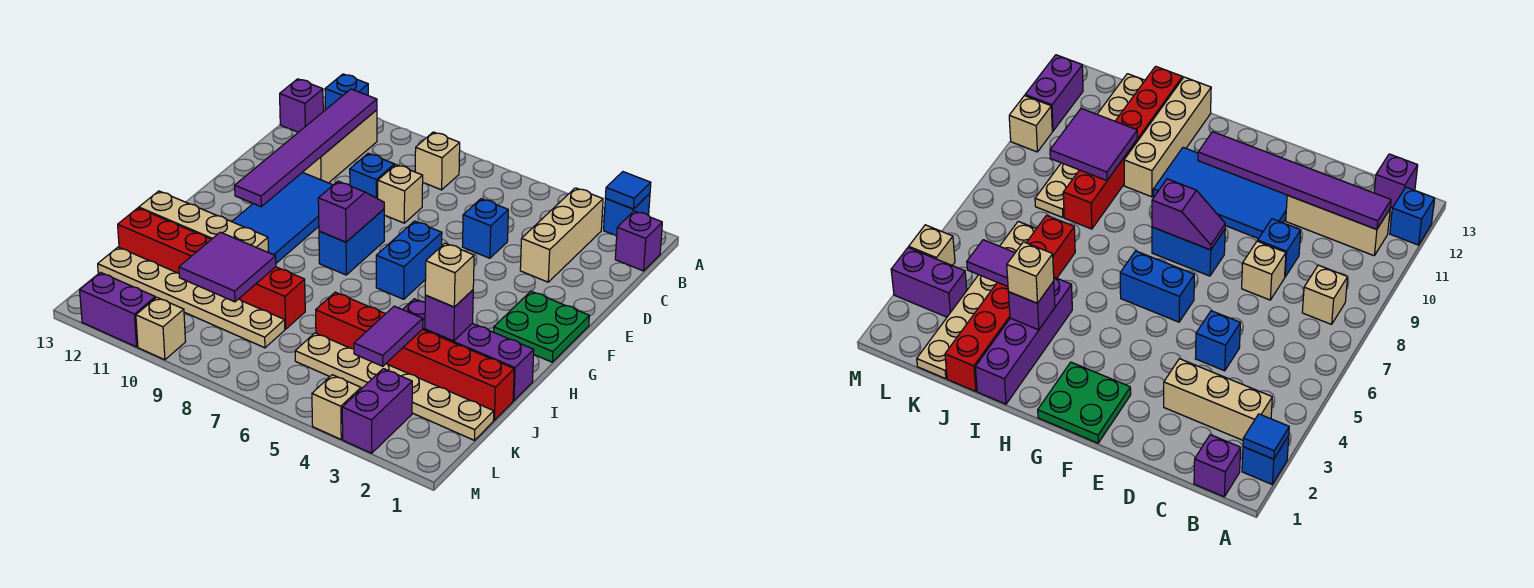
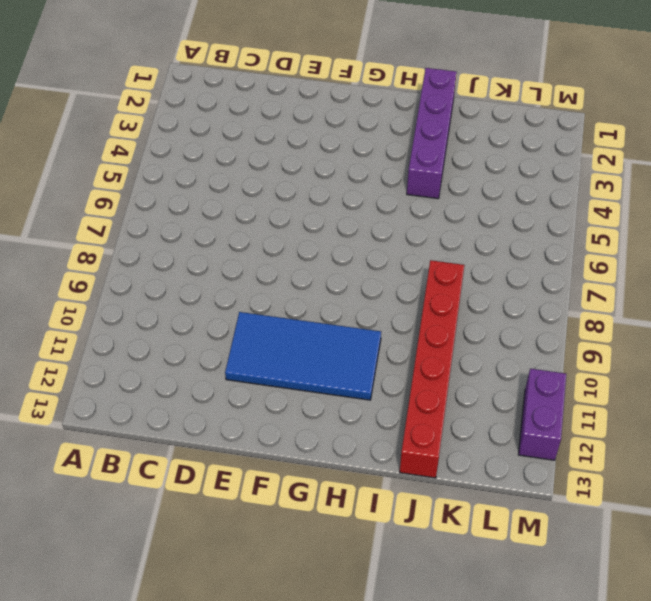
none -> blue 1x1 brick [604,194,650,236]
none -> blue 1x1 brick [325,74,368,110]
none -> purple 1x1 brick [615,211,662,271]
none -> tan 1x3 brick [520,188,603,282]

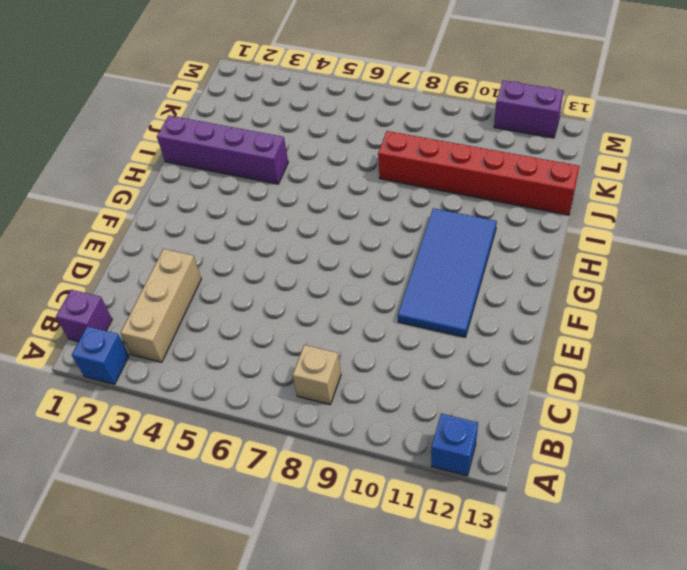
none -> tan 1x3 brick [303,110,377,183]
none -> purple 1x1 brick [280,79,323,132]
none -> blue 1x1 brick [463,199,508,258]
none -> tan 1x1 brick [378,165,423,223]

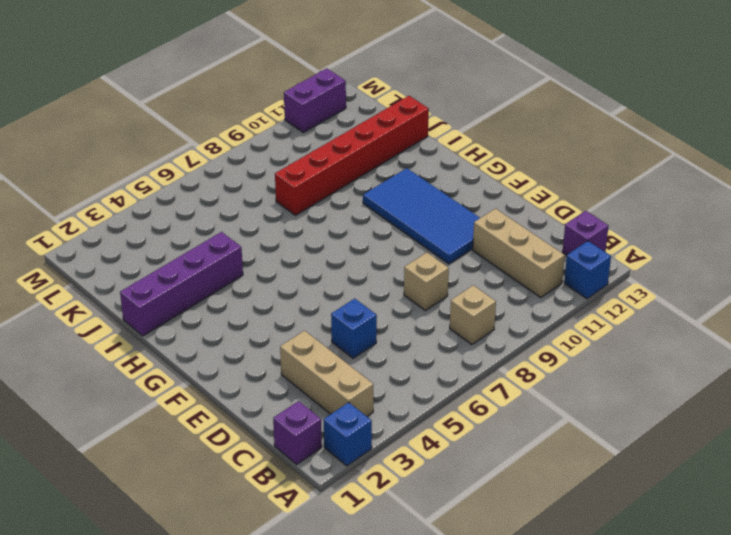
none -> blue 1x1 brick [350,153,395,199]
none -> green 2x2 plate [494,291,589,362]
none -> blue 1x2 brick [376,221,442,299]
none -> blue 1x2 brick [319,209,384,275]

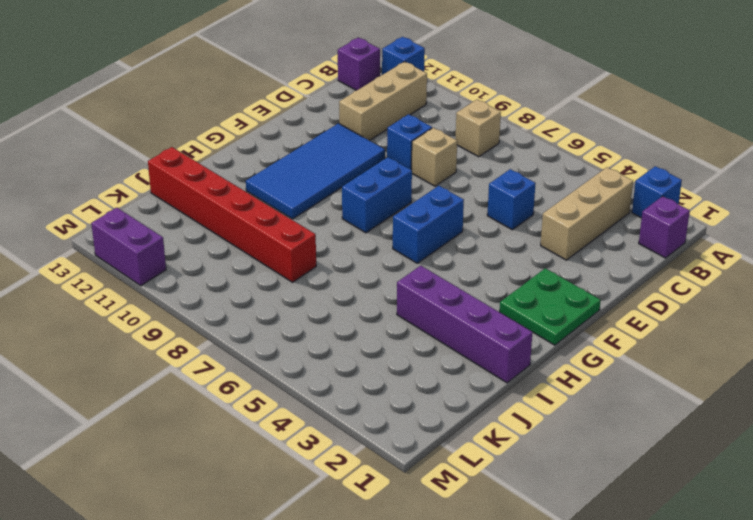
none -> tan 1x4 brick [139,191,269,253]
none -> red 1x6 brick [316,292,514,420]
none -> tan 1x6 plate [295,333,494,440]
none -> tan 1x6 plate [98,247,285,348]

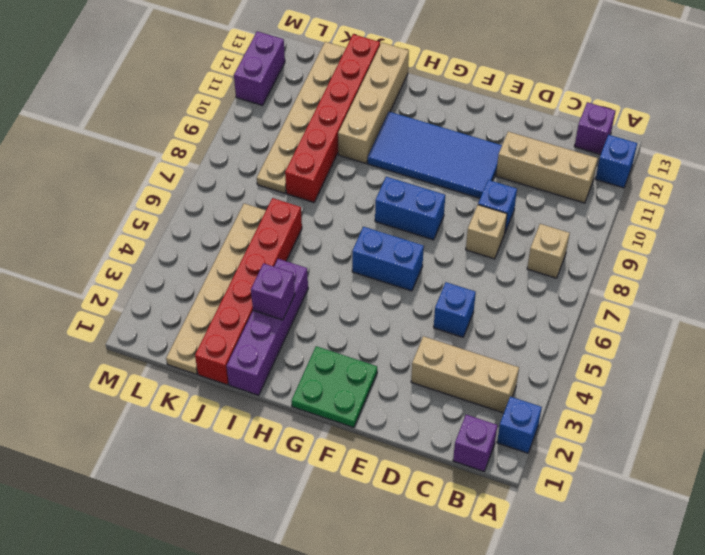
none -> purple 1x2 brick [342,369,412,453]
none -> tan 1x1 brick [312,375,361,439]
none -> tan 1x1 brick [136,297,186,360]
none -> blue 1x1 tile [605,172,651,209]

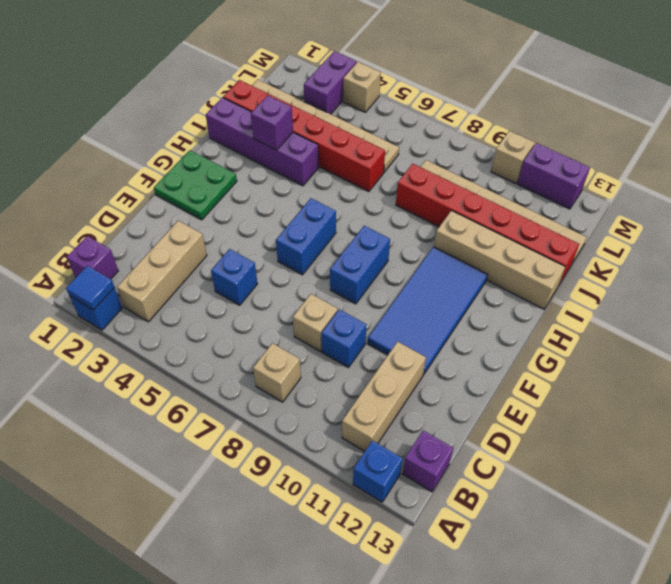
none -> purple 1x6 tile [235,89,377,207]
none -> purple 1x2 slope [318,181,384,242]
none -> purple 1x2 tile [354,306,423,366]
none -> purple 2x2 tile [179,232,276,302]

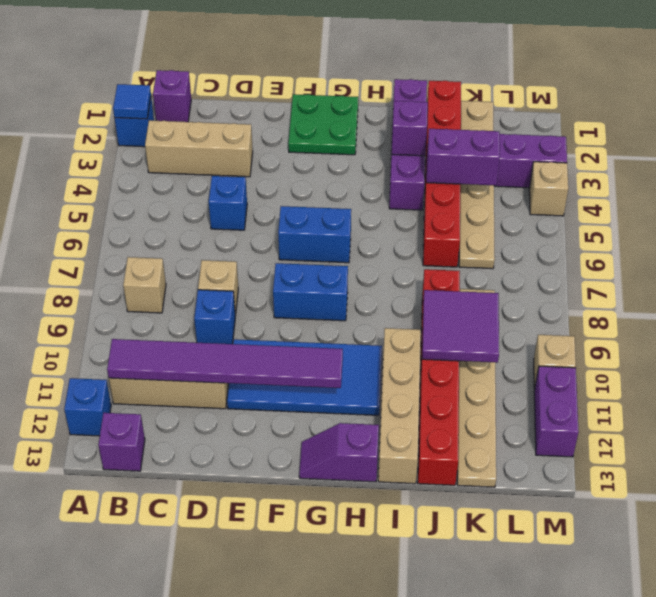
purple 1x2 slope [299,423,379,482] -> purple 1x2 slope moved to [318,181,384,242]
purple 1x2 brick [426,129,500,186] -> purple 1x2 tile [354,306,423,366]
none -> tan 1x1 brick [425,243,474,307]

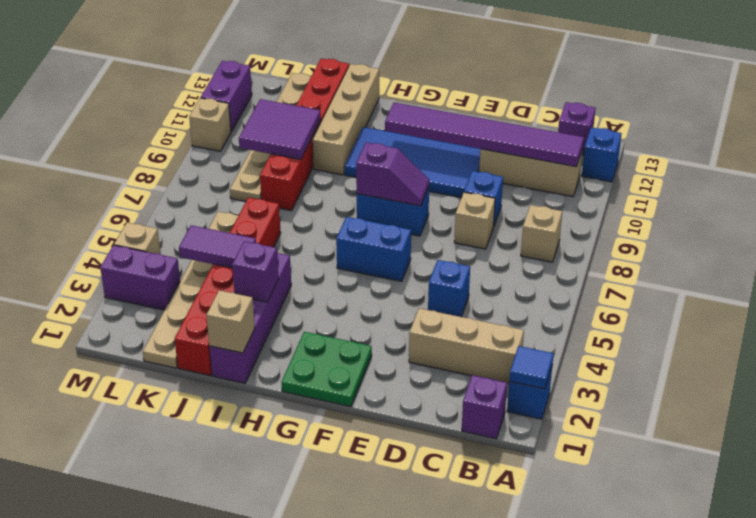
tan 1x1 brick [206,290,255,353] -> tan 1x1 brick moved to [425,243,474,307]

